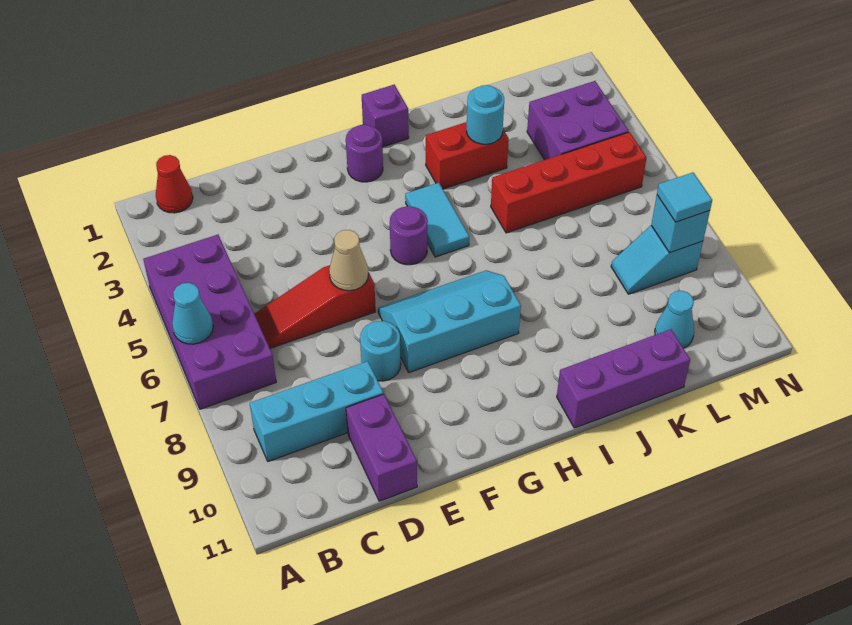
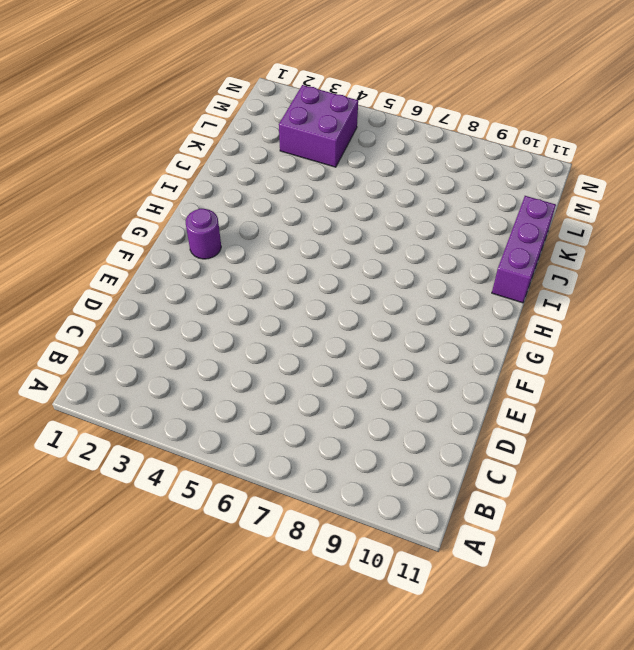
none -> purple 2x4 brick [143,235,276,409]
none -> red 1x1 cone [156,155,193,213]
none -> cyan 1x3 brick [250,361,383,461]

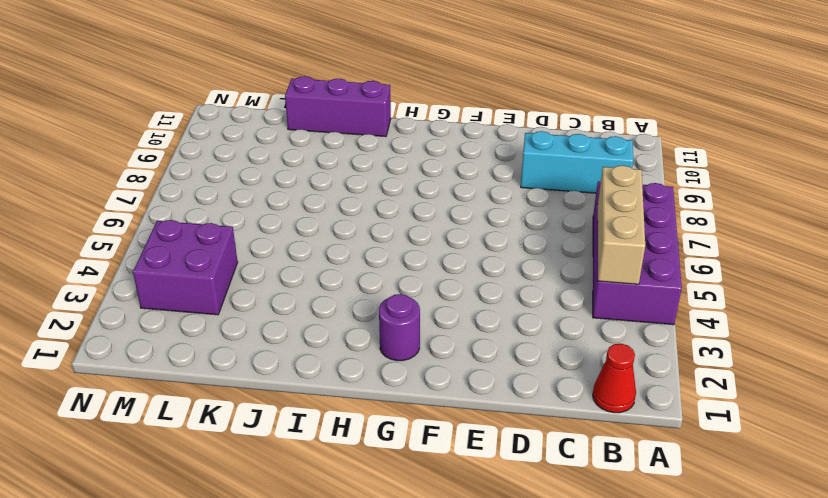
tan 1x3 brick [598,165,645,284] -> none
none -> red 1x3 slope [254,265,376,348]
none -> purple 1x2 brick [346,394,417,501]
none -> cyan 1x1 round brick [360,321,401,381]

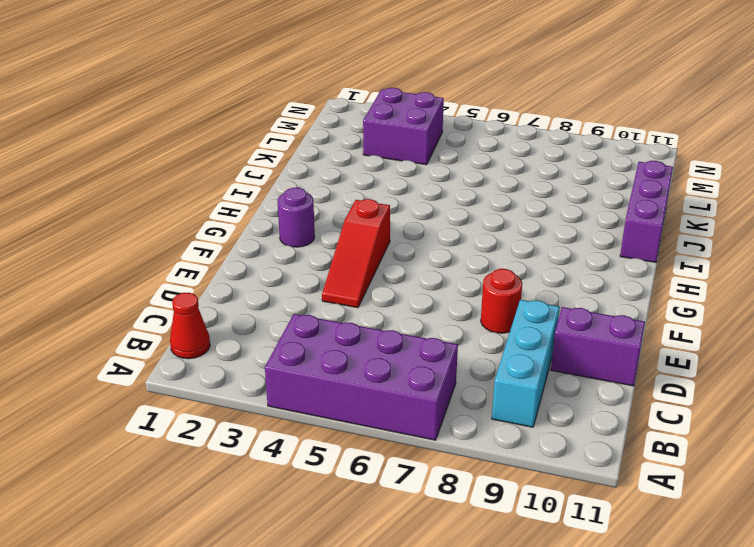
red 1x3 slope [322,199,390,308] -> red 1x3 slope moved to [254,265,376,348]
red 1x1 round brick [481,269,522,333] -> cyan 1x1 round brick [360,321,401,381]
none -> cyan 2x3 slope [378,270,521,372]
none -> purple 1x1 round brick [390,206,428,265]
none -> purple 1x1 brick [362,85,409,147]

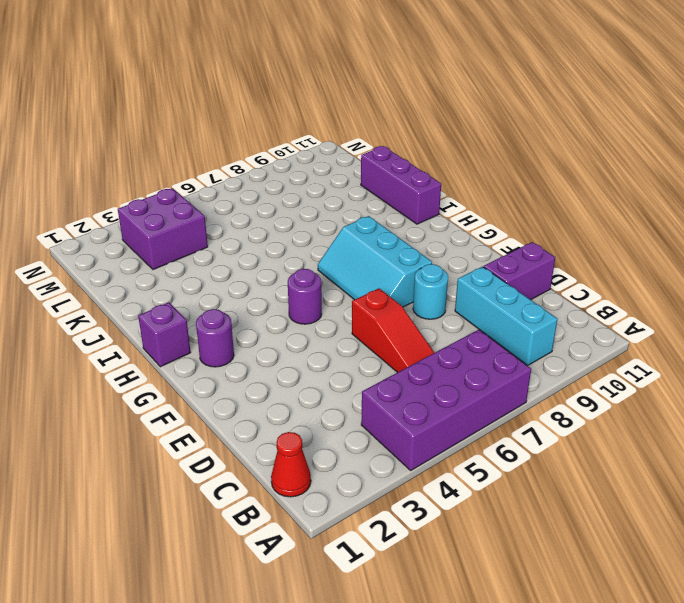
none -> cyan 1x2 tile [405,183,469,257]
none -> red 1x2 brick [426,122,509,189]
none -> red 1x4 brick [491,132,647,233]

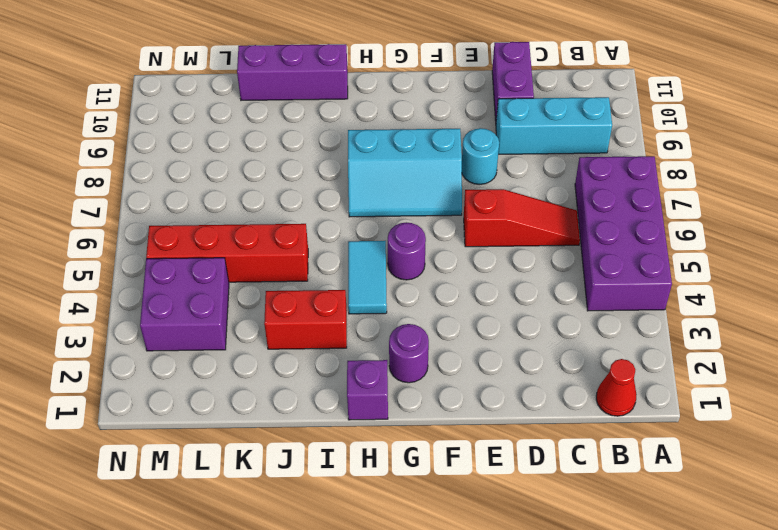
none -> cyan 1x2 slope [611,226,703,294]
none -> cyan 1x1 cone [655,291,694,348]
none -> cyan 1x1 cone [172,283,213,344]

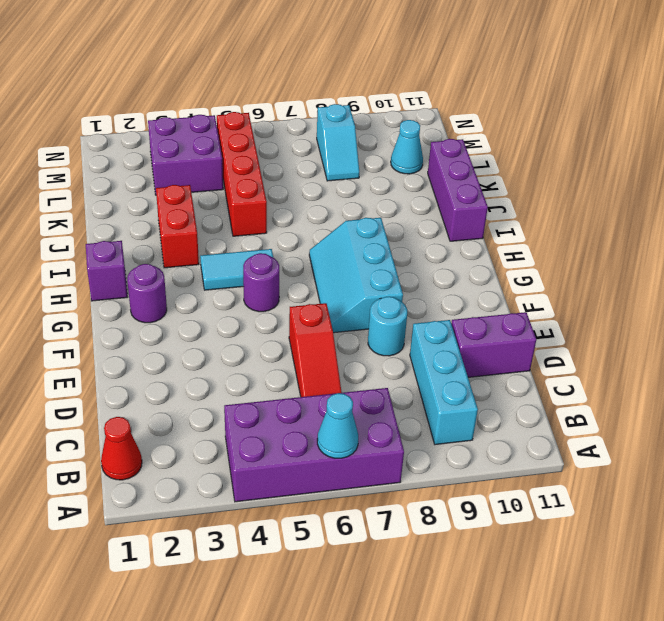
none -> tan 1x1 cone [329,230,368,291]
none -> cyan 1x1 round brick [466,85,504,144]
none -> cyan 1x1 brick [651,195,710,253]

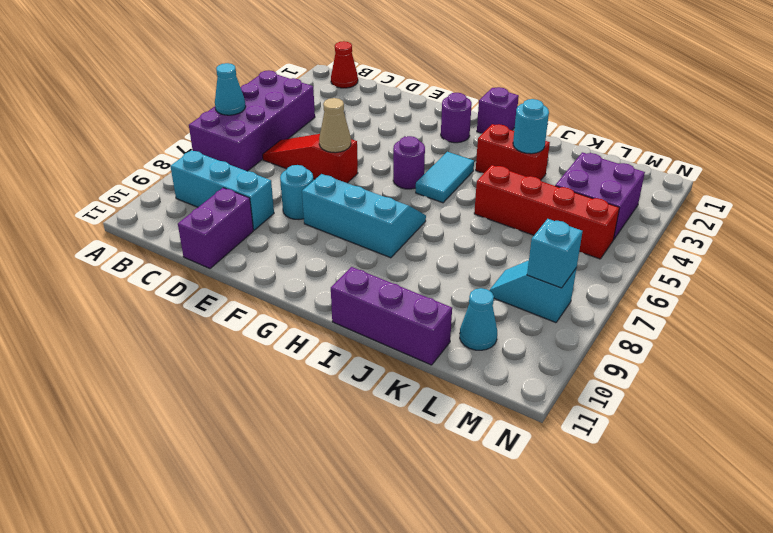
none -> cyan 1x1 tile [657,172,712,222]

